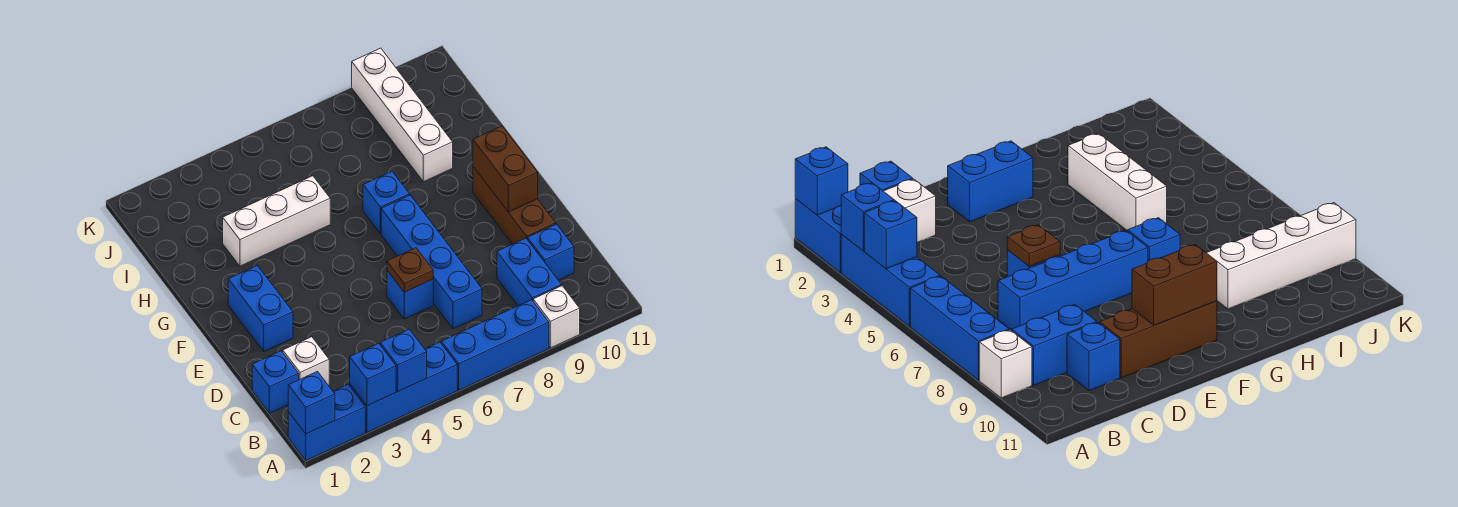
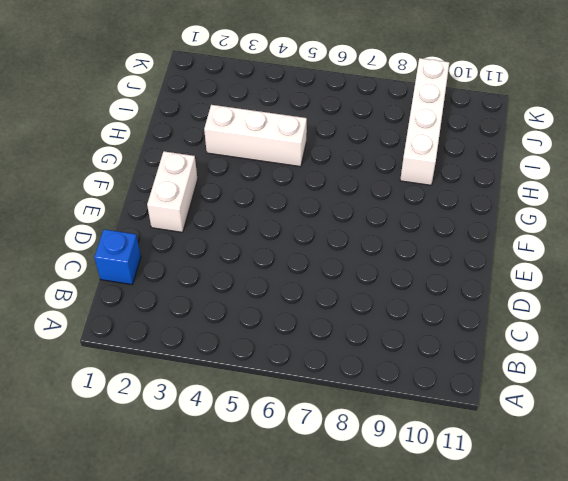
white 1x2 brick [147,151,198,232] -> blue 1x2 brick [228,266,293,351]
none -> blue 1x2 brick [288,384,365,461]
none -> blue 1x3 brick [350,342,457,432]
none -> blue 1x3 brick [441,300,549,390]

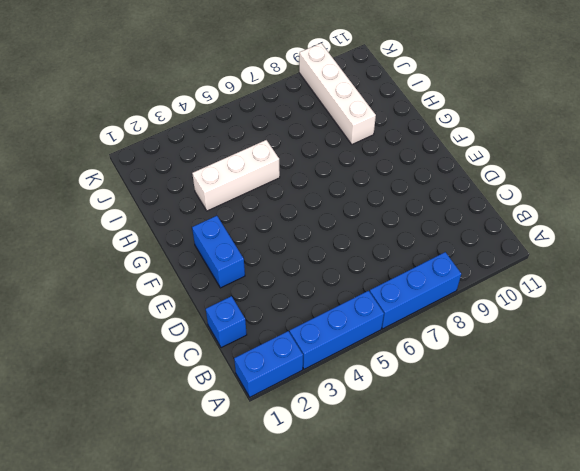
none -> white 1x1 brick [533,286,580,348]
none -> blue 1x2 brick [497,238,561,306]
none -> white 1x1 brick [283,337,329,386]

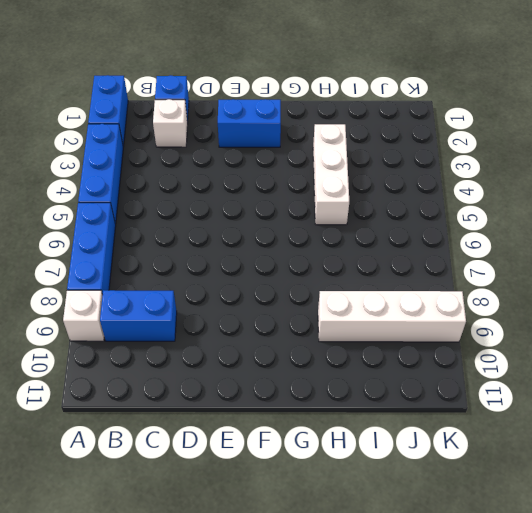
none -> blue 1x4 brick [381,195,482,329]
none -> blue 1x1 brick [527,224,574,280]
none -> blue 1x1 brick [387,270,433,319]

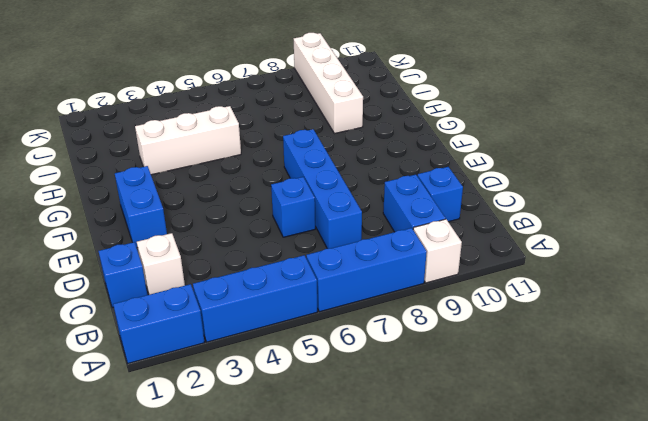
none -> brown 1x3 brick [473,167,556,244]
none -> blue 1x1 brick [363,172,410,234]
none -> blue 1x1 brick [288,372,335,434]

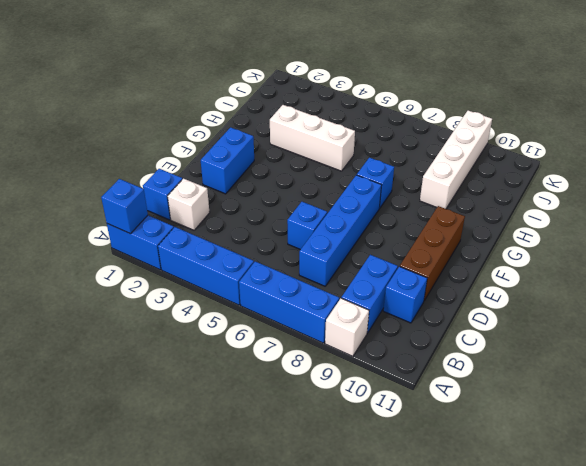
none -> blue 1x1 brick [350,343,396,406]
none -> blue 1x1 brick [380,329,427,391]
none -> brown 1x1 plate [387,248,433,292]

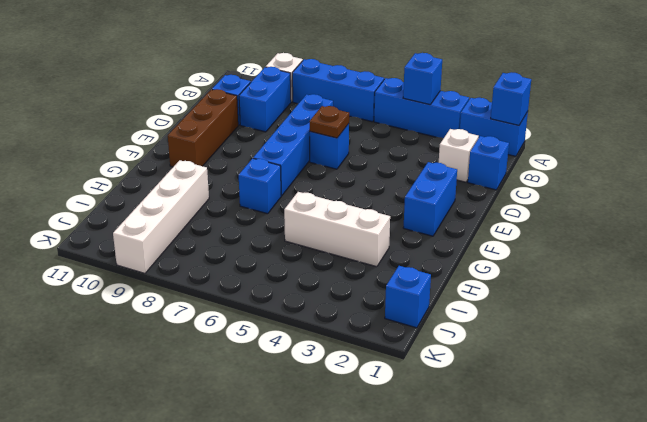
blue 1x1 brick [385,266,431,328] -> blue 1x1 brick moved to [350,343,396,406]
none -> brown 1x2 brick [473,126,538,212]

